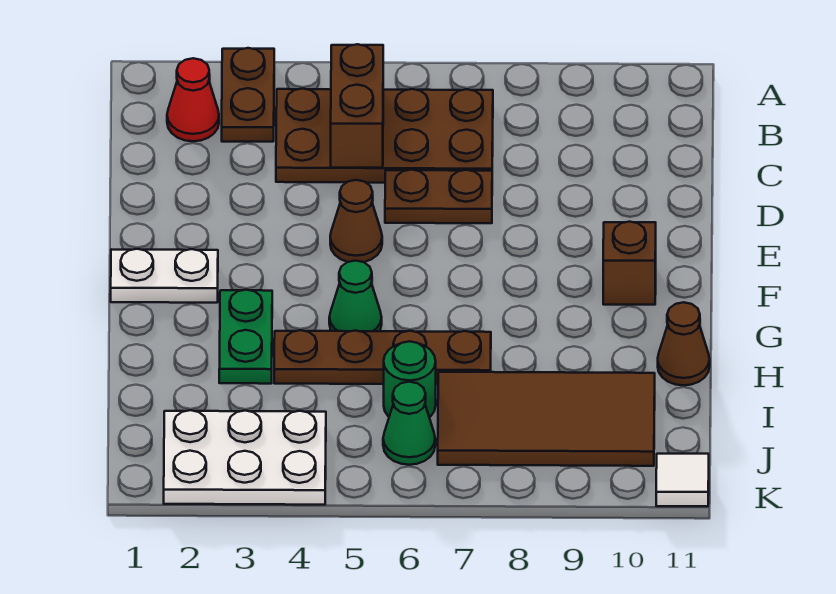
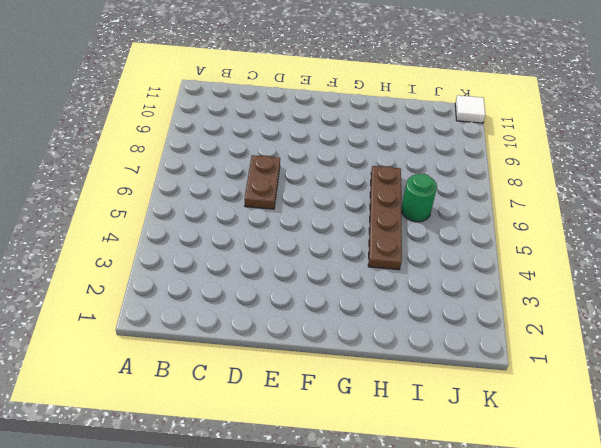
none -> brown 1x2 plate [222,48,274,142]
none -> red 1x1 cone [167,58,219,141]
none -> brown 2x4 plate [276,89,493,183]

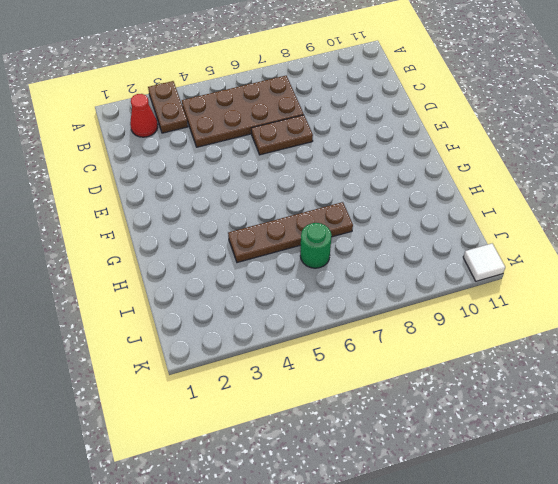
none -> brown 1x1 cone [330,180,382,262]
none -> white 1x2 plate [111,249,218,303]
none -> brown 1x1 brick [603,222,656,305]

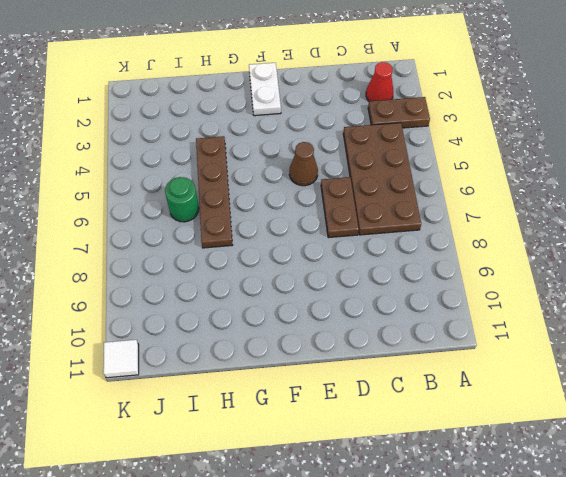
none -> brown 1x1 brick [603,222,656,305]
none -> green 1x2 plate [219,290,272,384]
none -> green 1x1 cone [329,261,382,331]

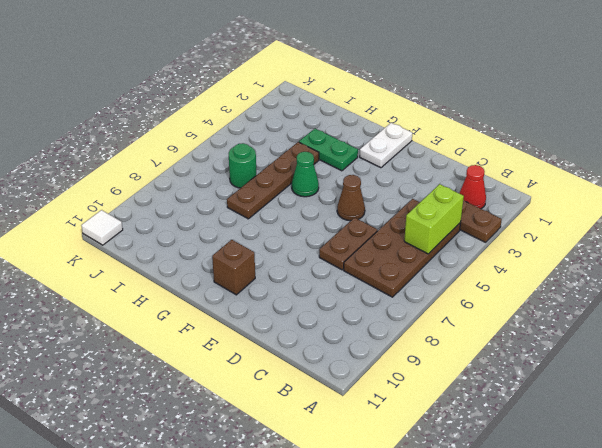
lime 1x2 brick [404,184,464,254] -> brown 1x2 brick [331,44,383,168]
none -> brown 1x1 cone [658,302,710,385]
none -> brown 2x4 tile [438,372,655,466]
none -> white 2x3 plate [164,410,326,505]

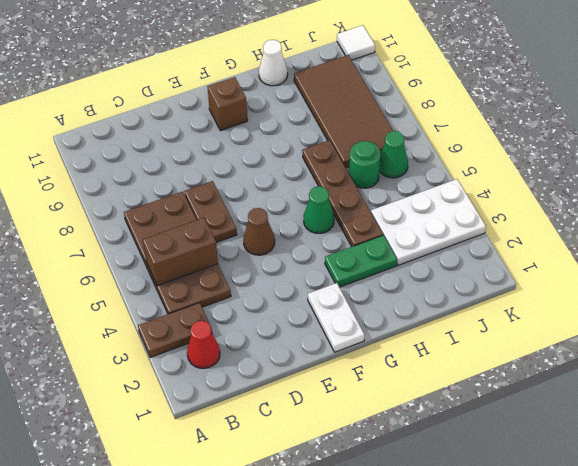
white 1x1 cone [259,40,288,86] -> brown 1x1 cone [658,302,710,385]
white 2x3 plate [371,179,486,265] -> white 2x3 plate turned to [164,410,326,505]

